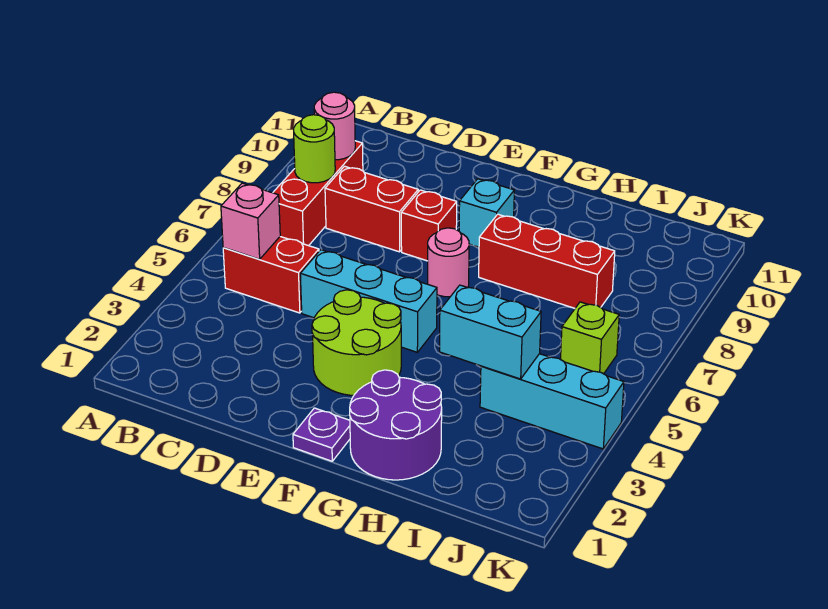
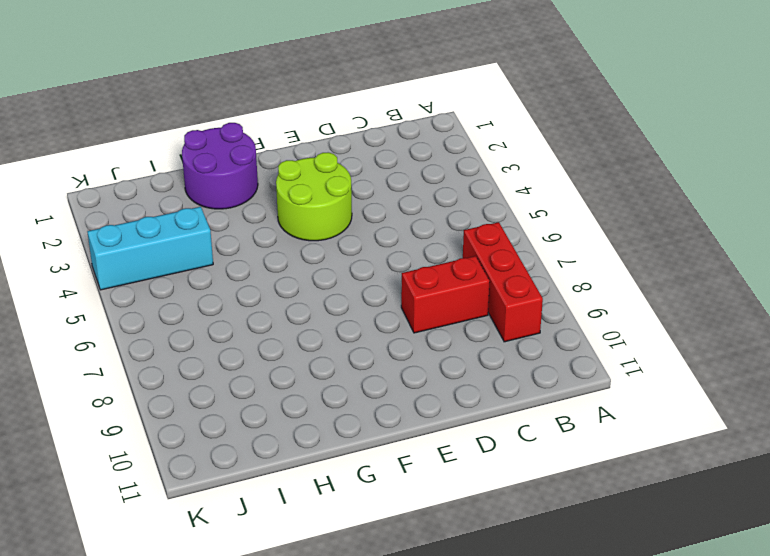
none -> red 1x2 brick [223,237,319,313]
none -> cyan 1x3 brick [300,250,437,352]
none -> red 1x1 brick [401,190,457,261]

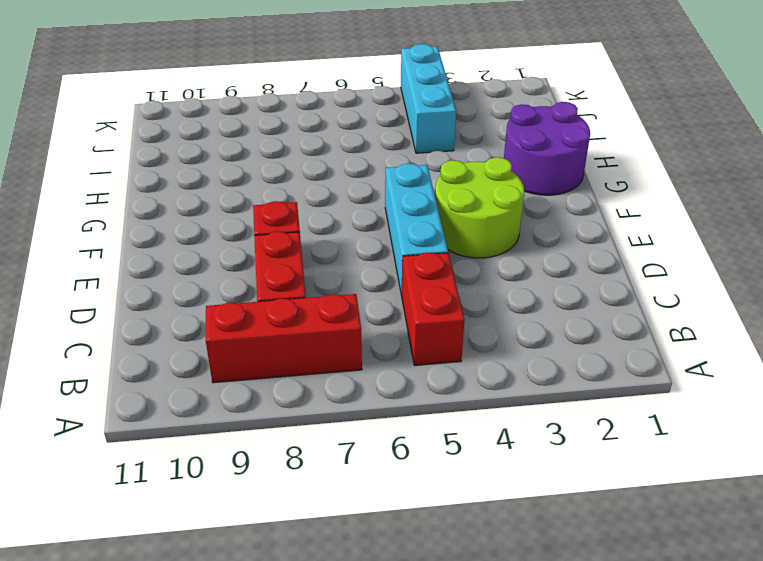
none -> purple 1x1 plate [293,408,350,461]
none -> pink 1x1 round brick [428,228,469,297]
none -> cyan 1x1 brick [459,179,514,247]

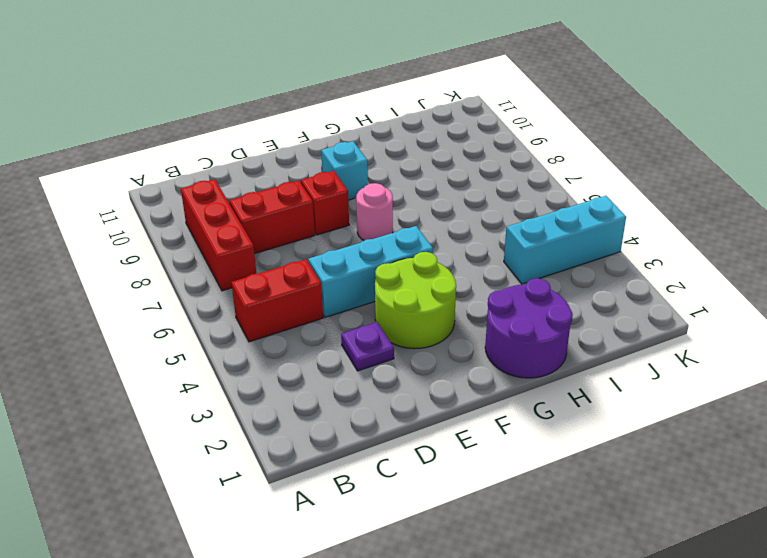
purple 1x1 plate [341,322,394,371] -> purple 1x1 plate moved to [293,408,350,461]
none -> red 1x3 brick [479,214,615,308]
none -> lime 1x1 brick [561,302,619,374]
none -> pink 1x1 brick [221,183,280,259]

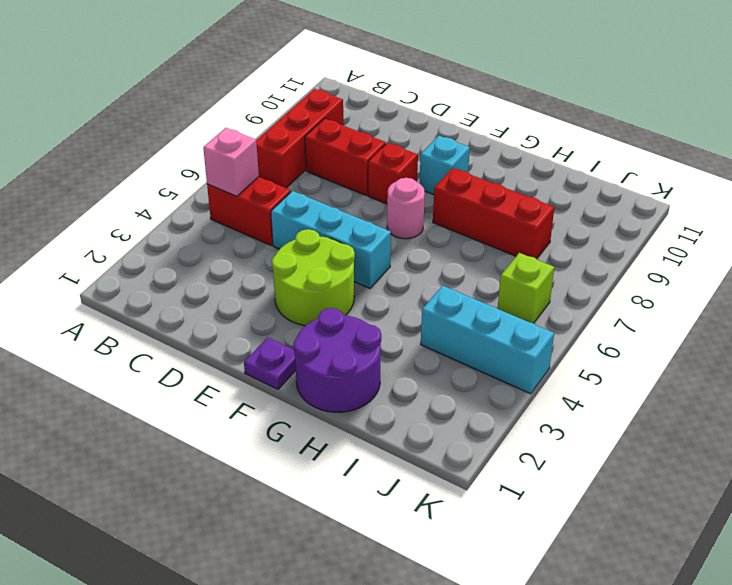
none -> lime 1x1 round brick [294,115,335,183]
none -> pink 1x1 round brick [314,92,355,160]
none -> cyan 1x2 brick [440,285,541,379]

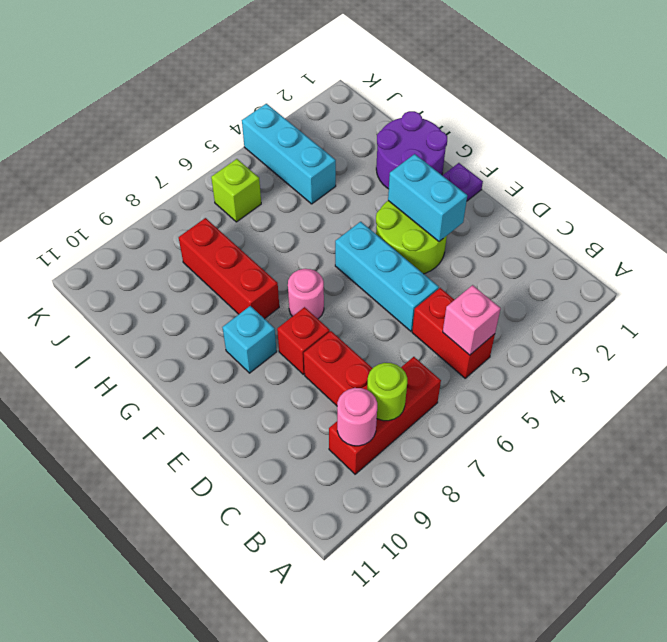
cyan 1x2 brick [388,154,467,242] -> cyan 1x2 brick moved to [440,285,541,379]

